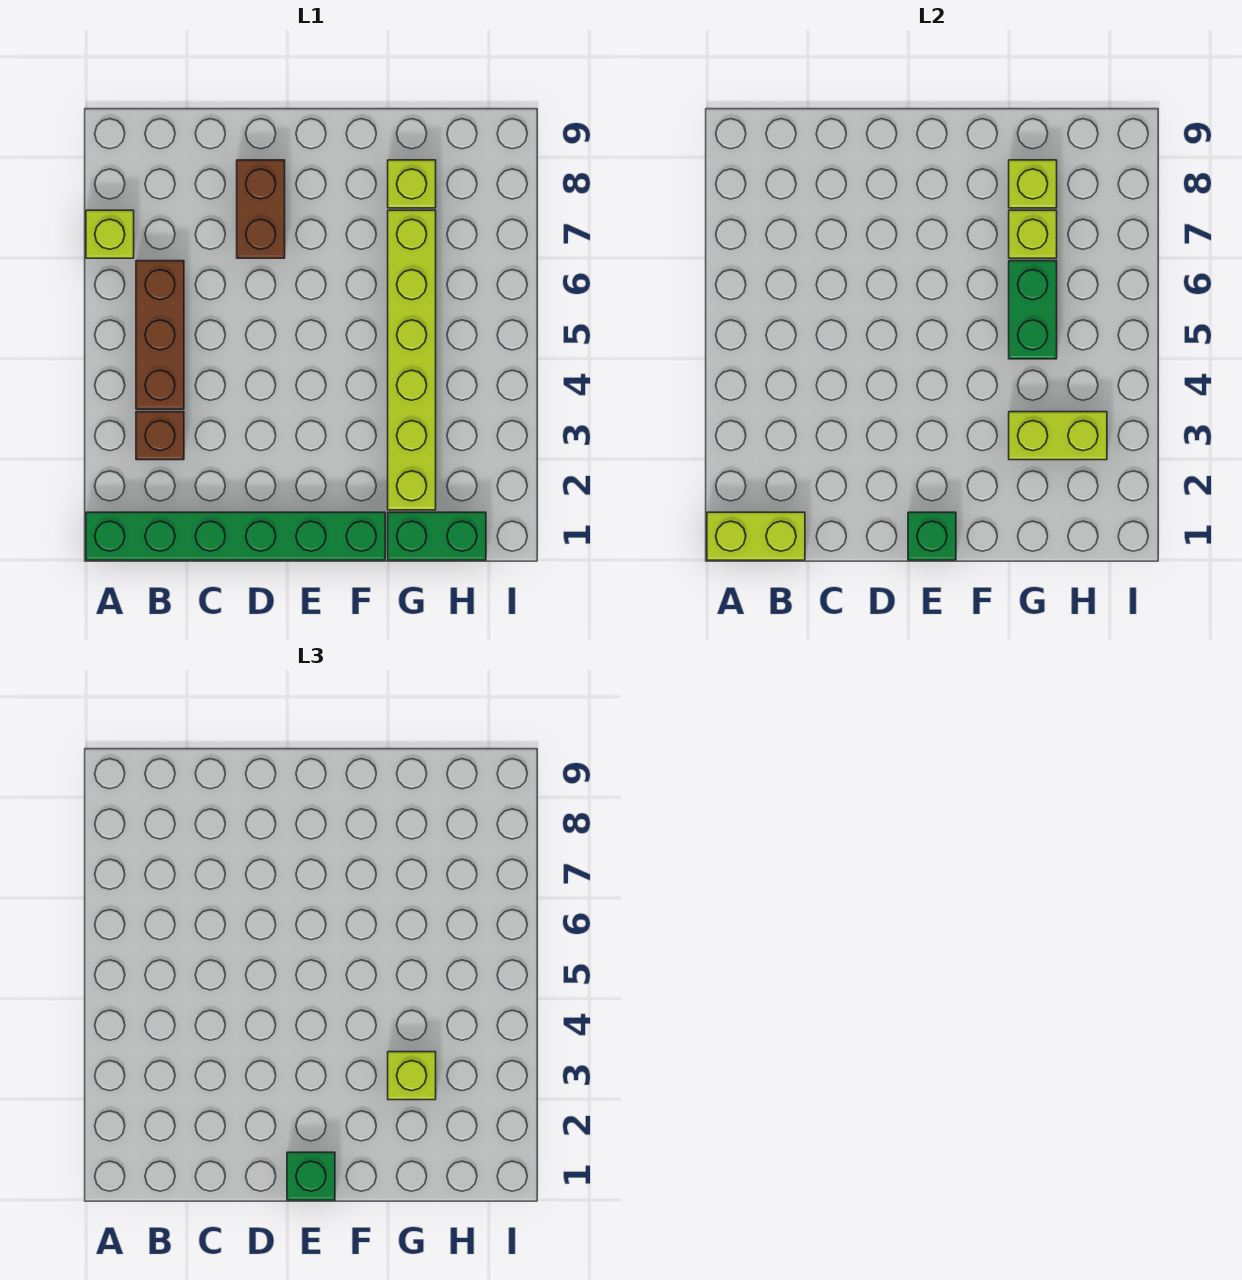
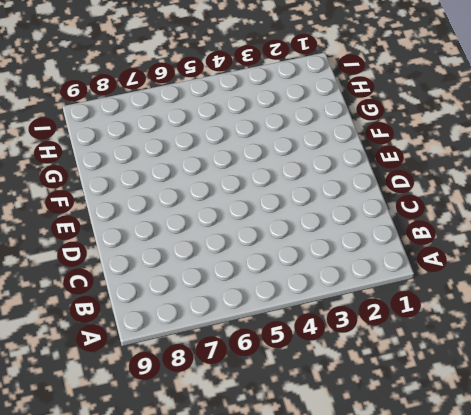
none -> green 1x6 brick [86,512,385,560]
none -> lime 1x1 brick [86,210,134,258]
none -> brown 1x1 brick [136,412,184,460]

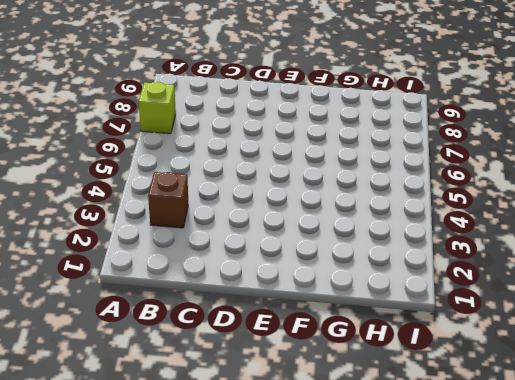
none -> green 1x6 brick [86,512,385,560]
none -> brown 1x3 brick [136,261,184,409]
none -> brown 1x2 brick [237,160,285,258]

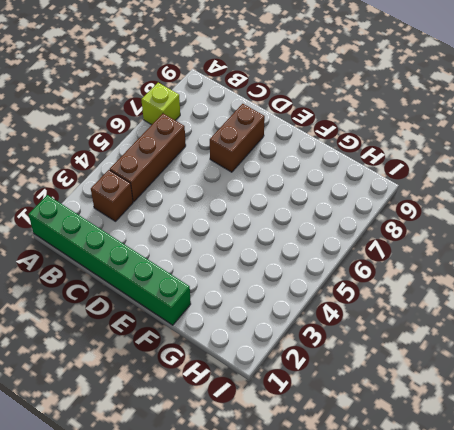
none -> green 1x2 brick [388,512,486,560]
none -> lime 1x6 brick [388,210,436,510]
none -> lime 1x1 brick [388,160,436,208]

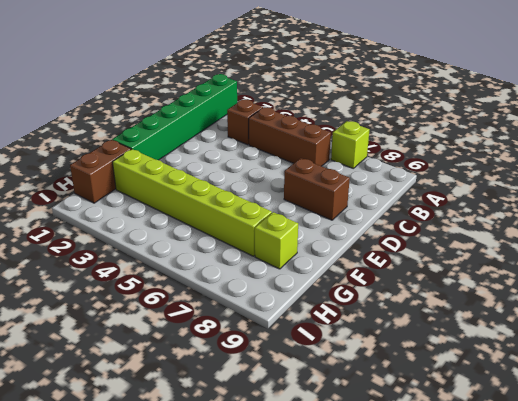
brown 1x2 brick [70,140,131,203] -> green 1x2 brick [388,512,486,560]
none -> lime 1x2 brick [707,512,805,560]
none -> green 1x1 brick [908,512,956,560]
none -> lime 1x2 brick [1009,412,1107,460]

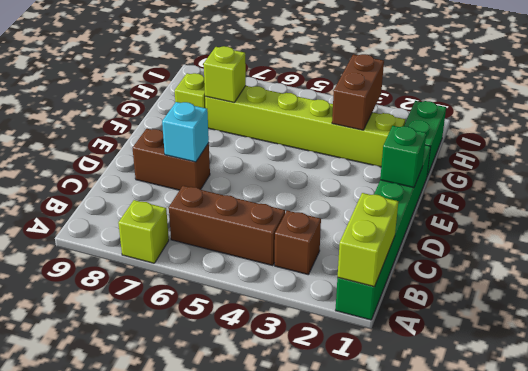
cyan 1x1 brick [162,102,209,162] -> none
brown 1x2 brick [332,54,384,130] -> lime 1x2 brick [1009,412,1107,460]
none -> green 1x2 brick [1009,261,1057,359]
none -> lime 1x1 brick [1009,160,1057,208]
none -> green 1x1 brick [287,1152,335,1200]

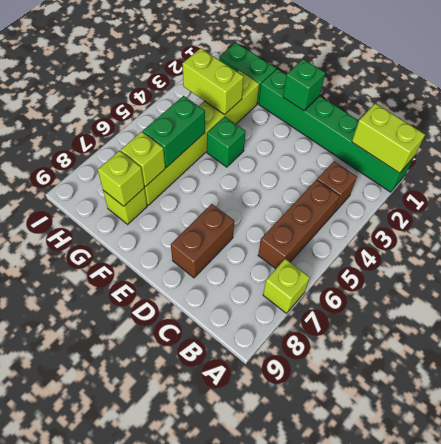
green 1x1 brick [207,117,246,167] -> green 1x1 brick moved to [287,1152,335,1200]
none -> lime 1x1 brick [388,1052,436,1100]

